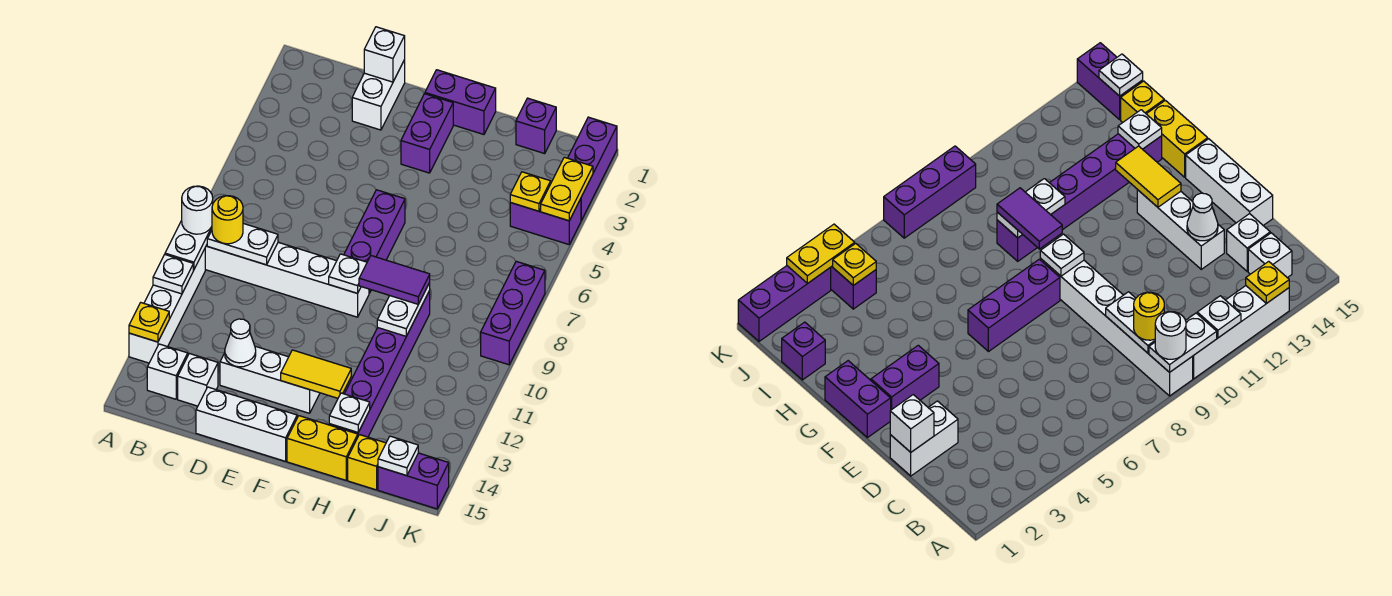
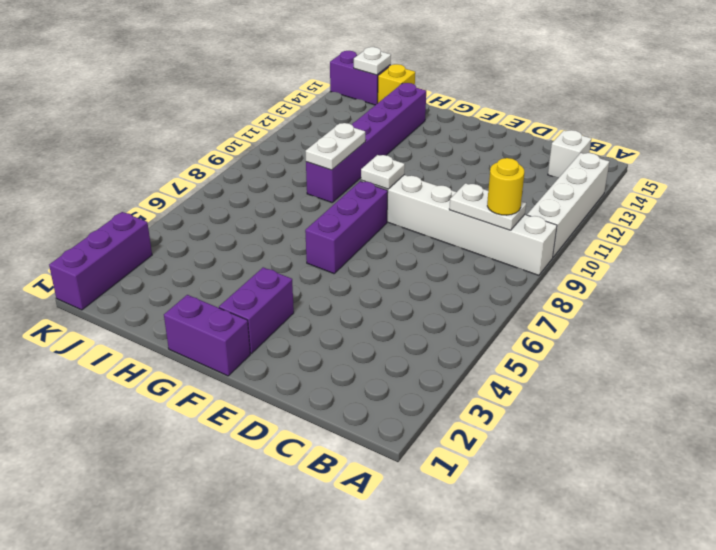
none -> white 1x1 brick [178,353,218,406]
none -> white 1x2 brick [352,60,405,130]
none -> white 1x3 brick [220,346,320,413]
none -> white 1x3 brick [196,387,297,461]

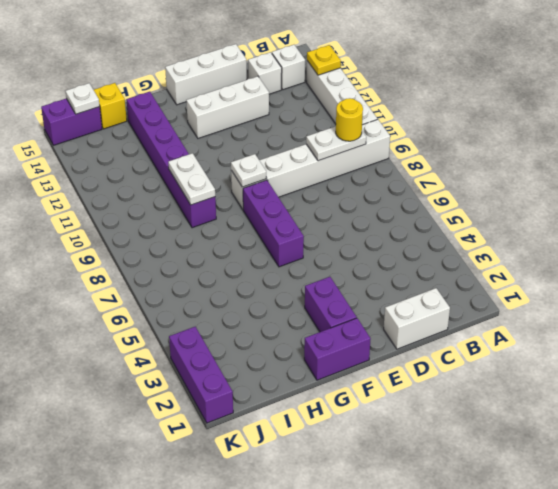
white 1x2 brick [384,288,450,349] -> white 1x2 brick turned to [352,60,405,130]
none -> yellow 1x2 brick [287,416,358,480]
none -> purple 1x1 brick [516,98,556,154]
none -> purple 1x2 brick [510,199,581,244]
none -> purple 1x3 brick [481,261,545,365]

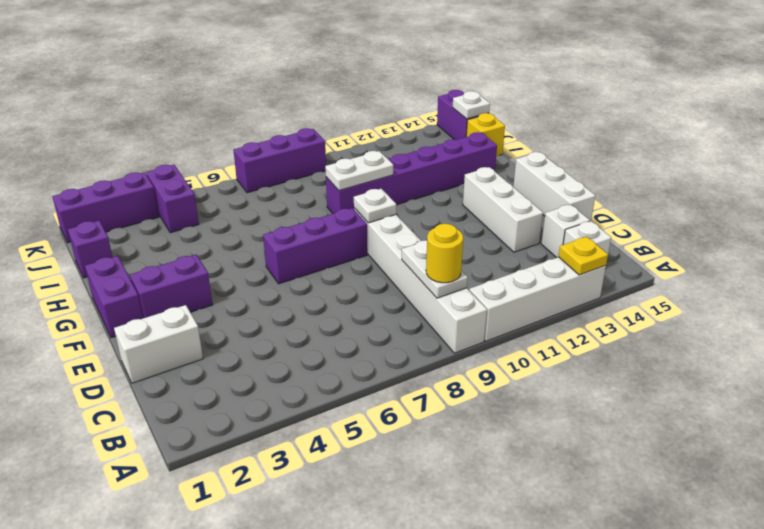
none -> yellow 1x2 brick [287,416,358,480]
none -> white 1x2 plate [165,221,212,270]
none -> white 1x1 plate [153,255,193,294]
none -> white 1x1 brick [364,27,405,82]

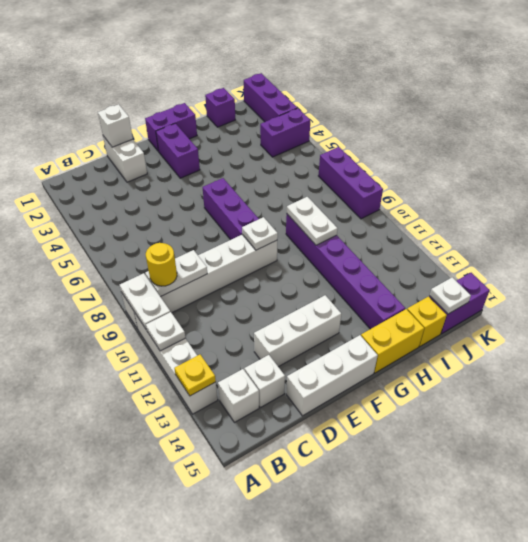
none -> white 1x1 cone [225,319,256,367]
none -> yellow 1x2 tile [281,350,351,398]
none -> white 1x1 plate [329,393,370,432]
none -> yellow 1x1 plate [510,172,551,211]

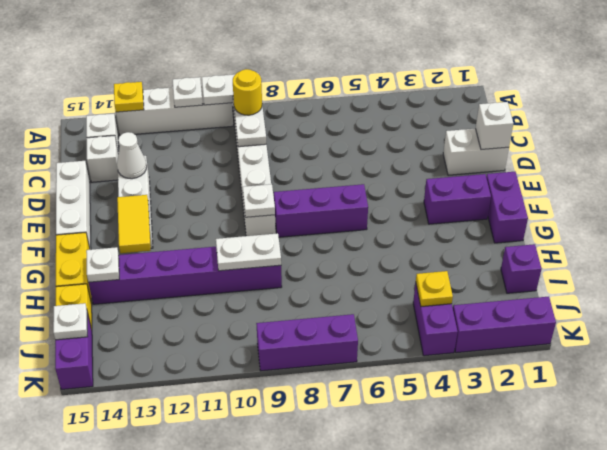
none -> yellow 1x2 plate [541,157,593,221]
none -> white 1x1 round brick [182,186,213,234]
none -> purple 1x2 tile [359,256,430,304]

